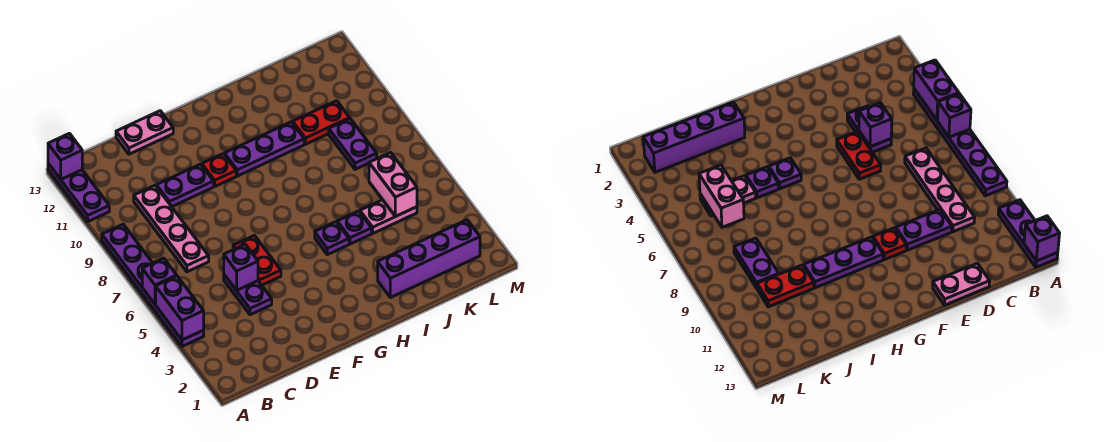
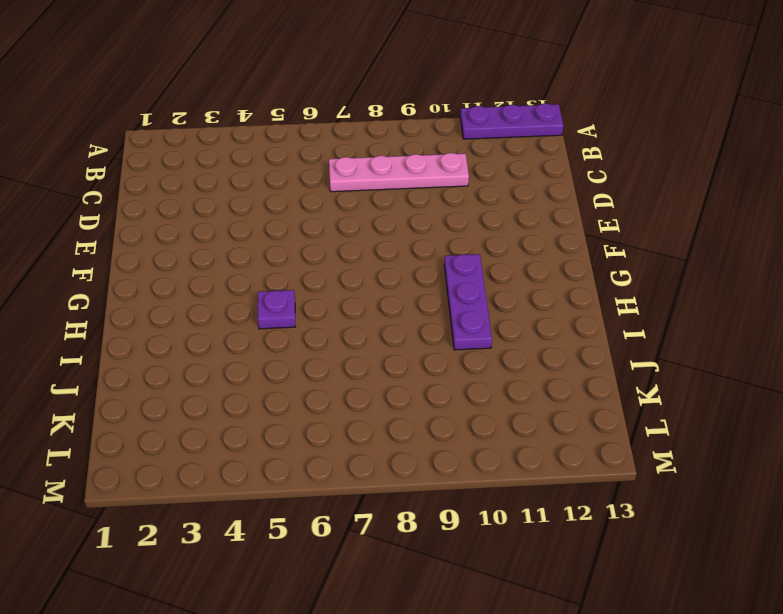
none -> purple 1x6 plate [102,224,204,346]
none -> purple 1x2 plate [224,275,272,315]
none -> purple 1x2 plate [156,164,214,207]

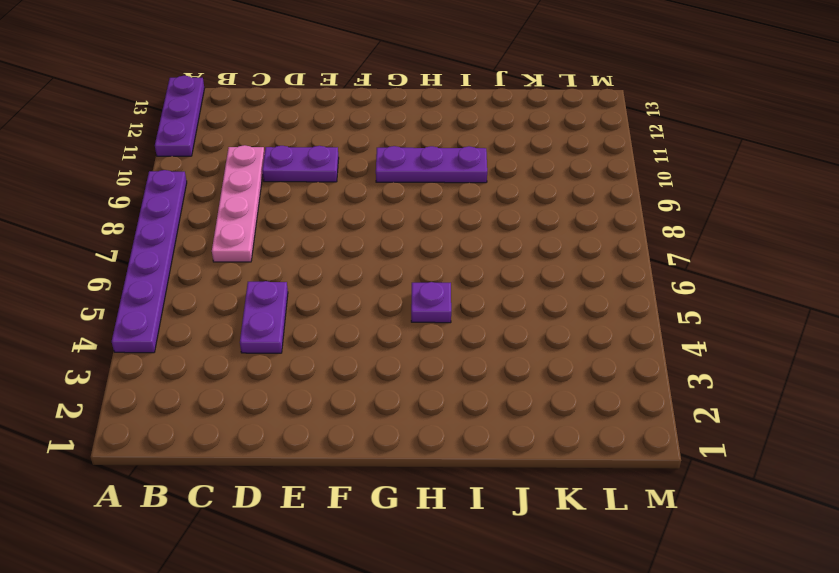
none -> pink 1x2 plate [116,111,173,154]
none -> red 1x2 plate [233,236,281,285]
none -> red 1x1 plate [202,154,236,186]

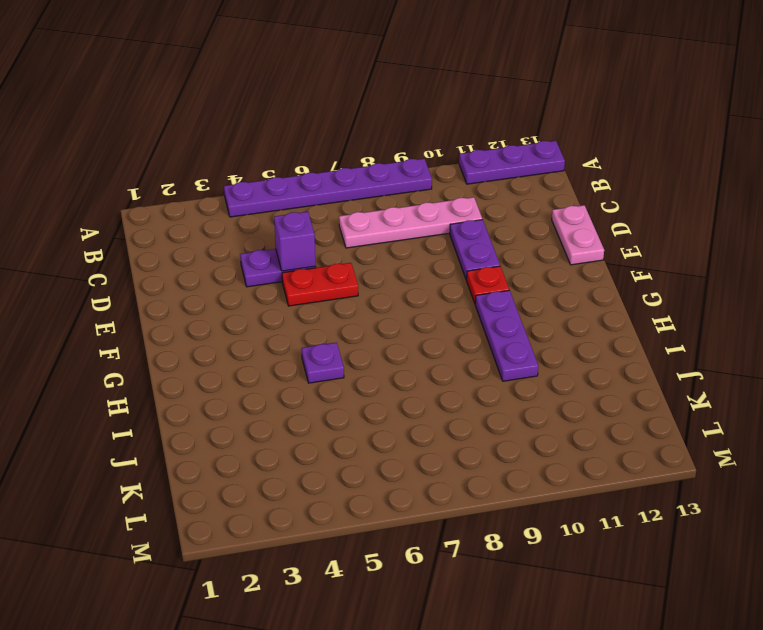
none -> purple 1x4 brick [378,220,480,298]
none -> purple 1x1 plate [337,211,372,244]
none -> pink 1x2 plate [360,200,417,233]

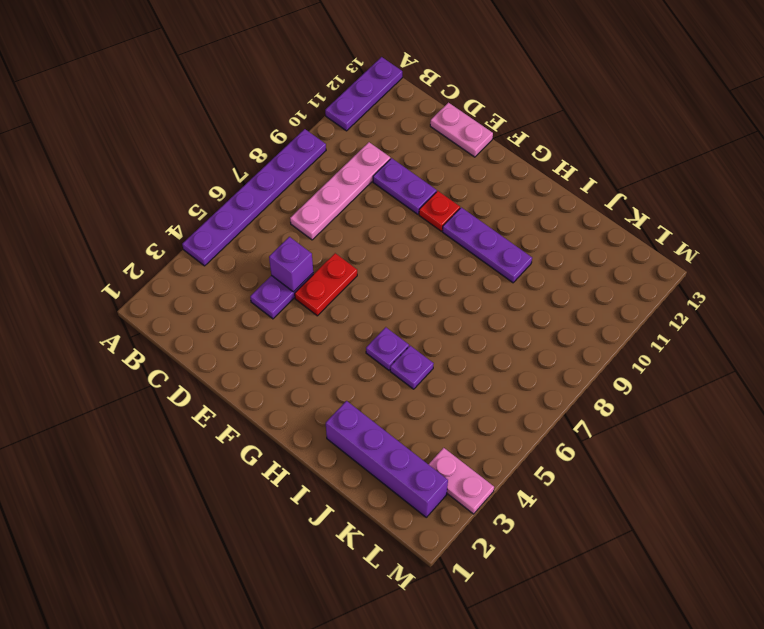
pink 1x2 plate [428,448,494,514] -> pink 1x2 plate moved to [360,200,417,233]
none -> red 1x2 plate [293,101,350,144]
none -> purple 1x2 plate [329,119,377,169]
none -> purple 1x2 brick [156,276,204,340]

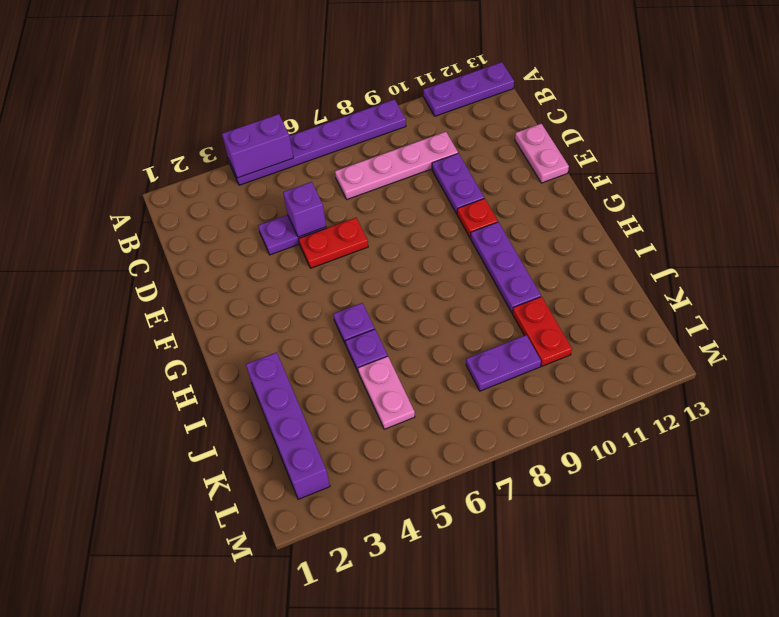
none -> purple 1x1 brick [142,258,177,304]
none -> purple 1x1 brick [48,133,82,179]
none -> pink 1x2 brick [369,152,417,217]

